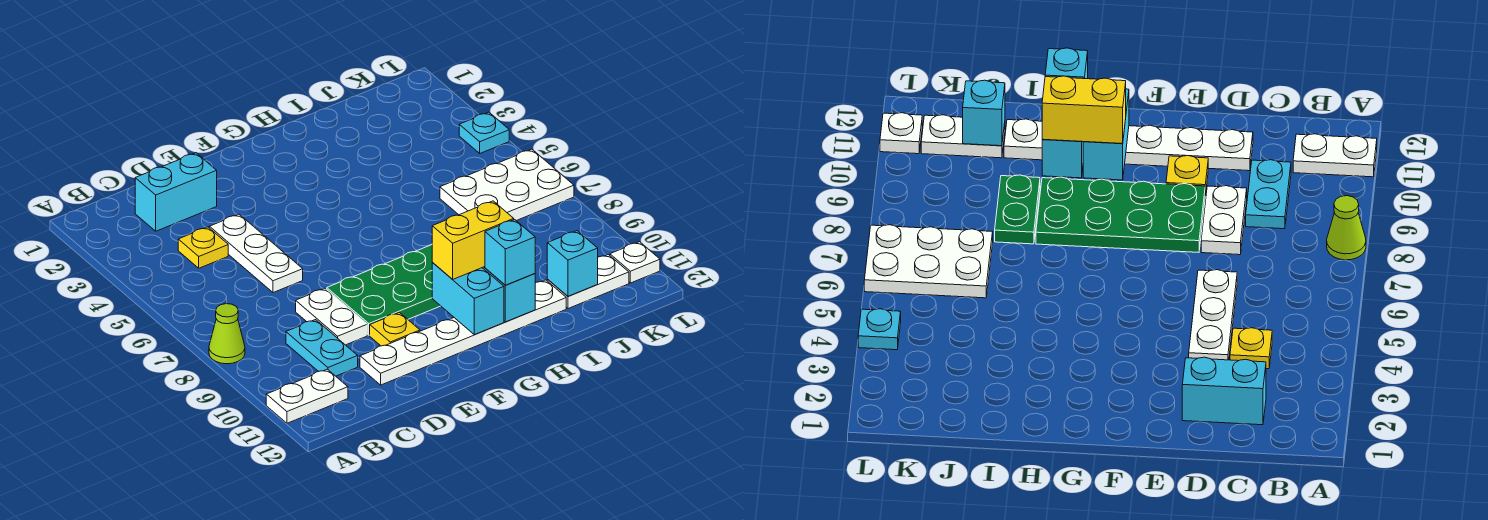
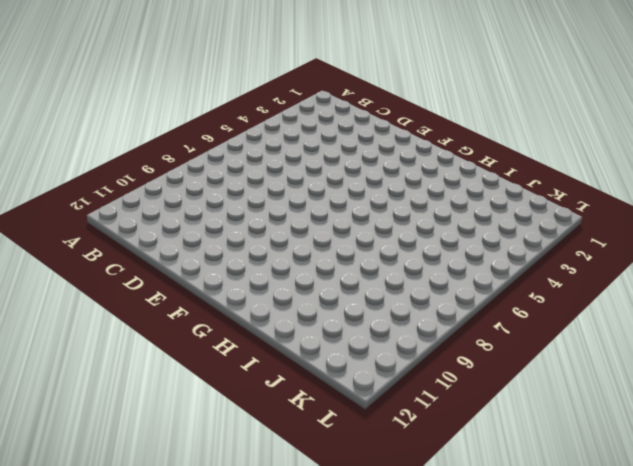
none -> lime 1x1 cone [209,304,245,364]
none -> white 1x2 plate [266,369,348,423]
none -> cyan 1x2 brick [135,153,217,231]

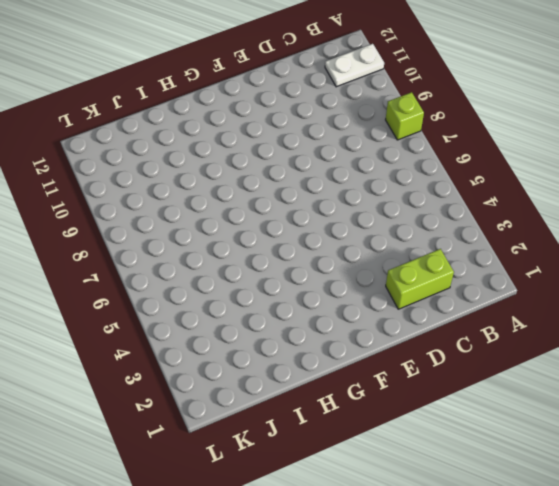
lime 1x1 brick [386,92,424,140] -> lime 1x1 cone [209,304,245,364]
lime 1x2 brick [386,249,454,309] -> cyan 1x2 brick [135,153,217,231]
none -> yellow 1x1 plate [178,227,228,268]
none -> cyan 1x2 plate [286,320,358,376]
none -> white 1x3 plate [209,214,303,293]

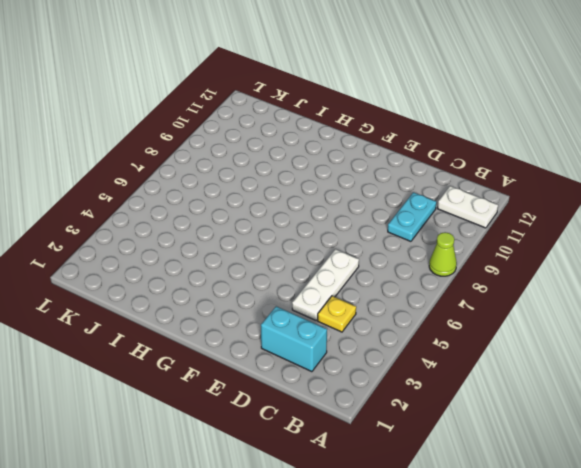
none -> white 1x2 plate [296,288,367,345]
none -> white 1x6 plate [360,280,566,385]
none -> green 2x4 plate [327,245,440,335]

